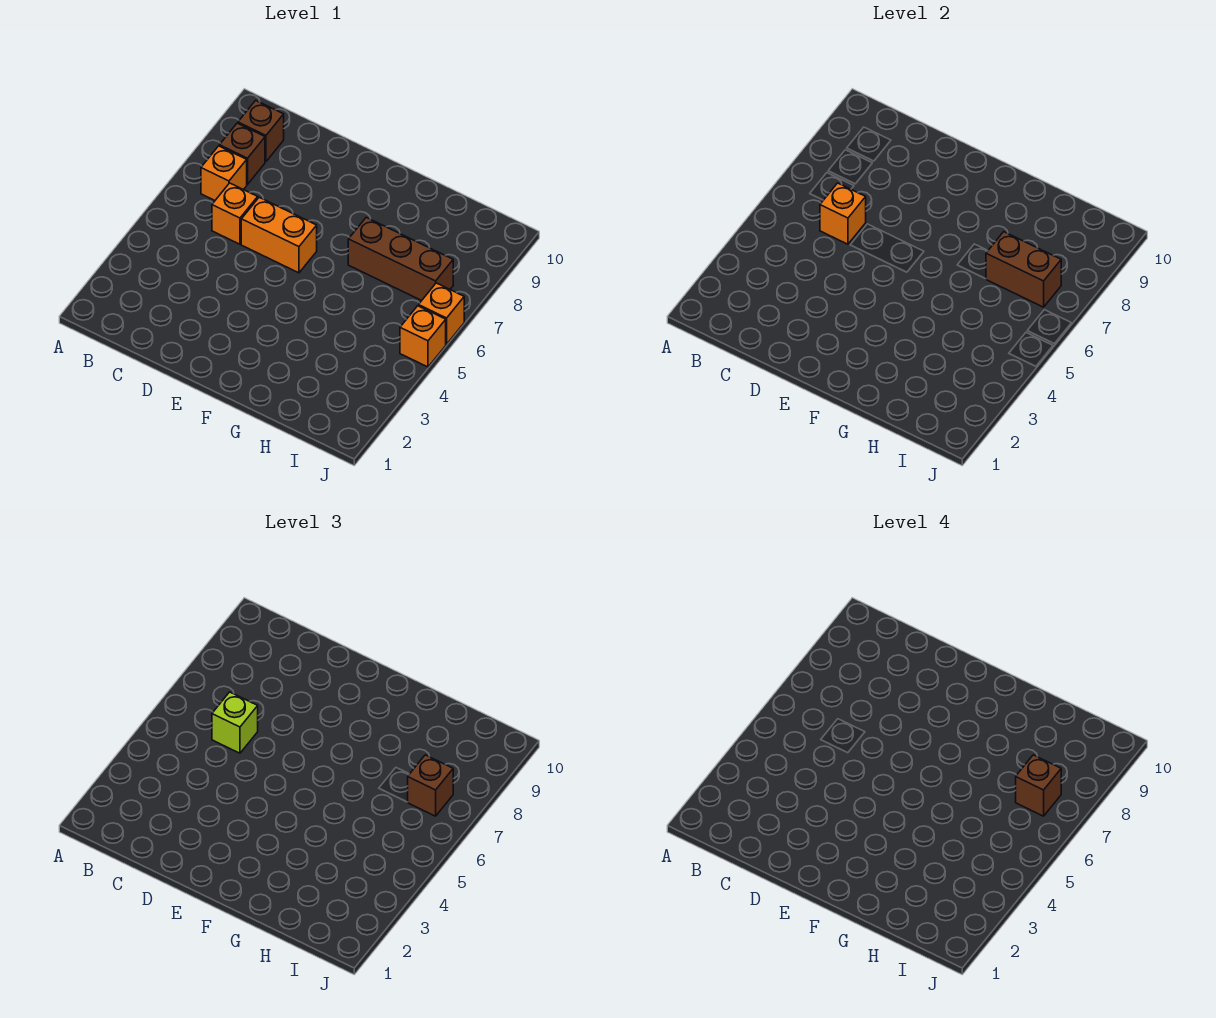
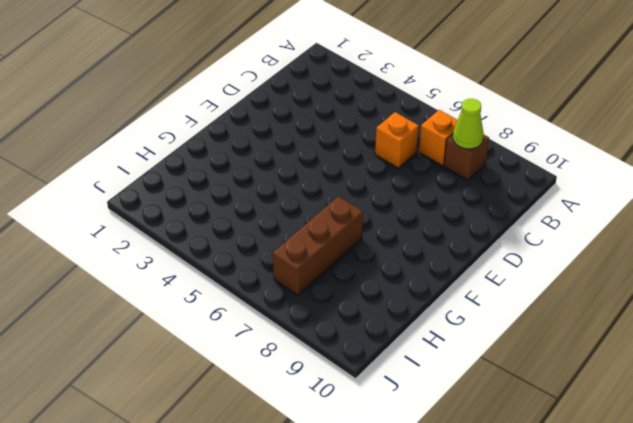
lime 1x1 cone [453,99,484,149] -> none
none -> brown 1x1 brick [238,100,284,162]
none -> orange 1x2 brick [241,197,317,273]
none -> orange 1x1 brick [400,306,446,367]

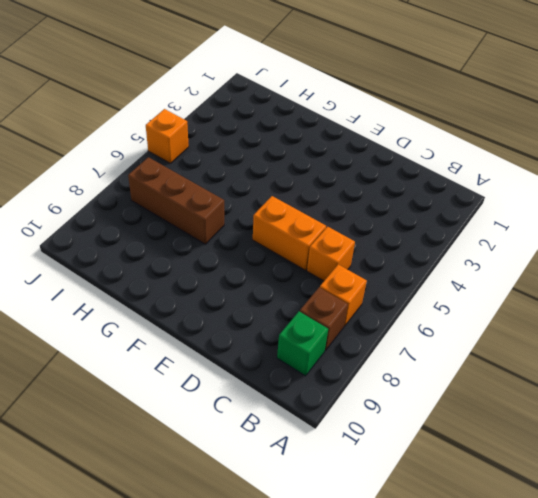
green 1x1 brick [277,311,328,376] -> brown 1x1 brick [238,100,284,162]
none -> orange 1x1 brick [419,283,464,344]
none -> orange 1x1 brick [820,183,866,244]
none -> brown 1x2 brick [986,232,1061,307]

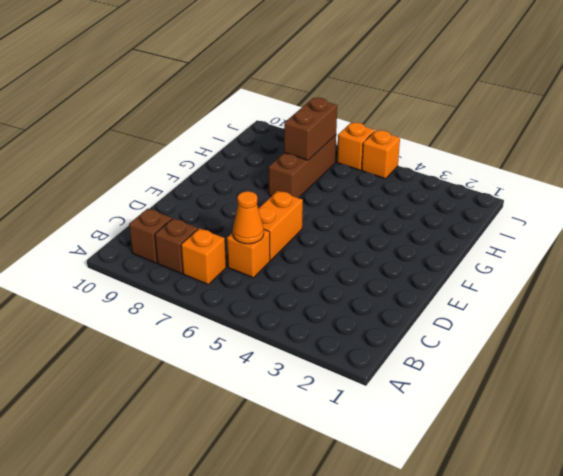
orange 1x1 cone [233,191,264,244] -> orange 1x1 brick [820,183,866,244]
none -> lime 1x1 brick [212,692,258,753]
none -> brown 1x1 brick [408,755,453,816]
none -> brown 1x1 brick [1016,755,1061,816]

